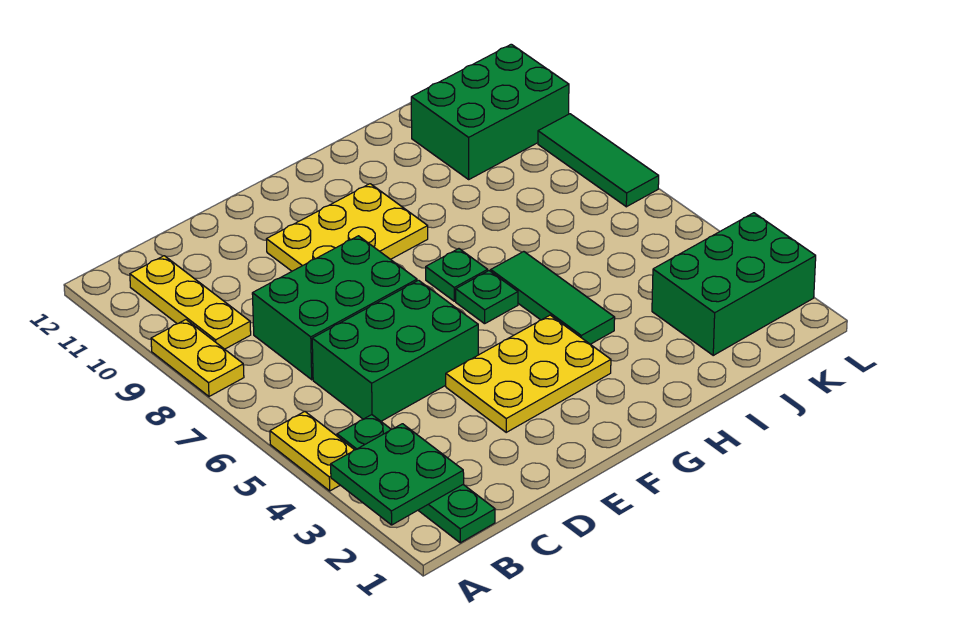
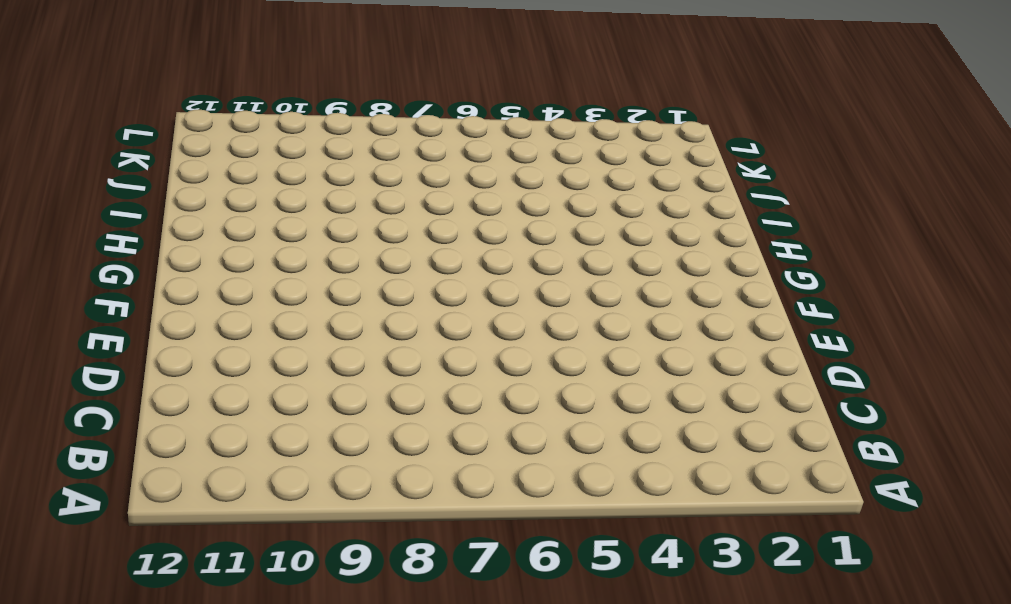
none -> yellow 1x2 plate [270,411,354,491]
none -> yellow 1x2 plate [151,320,244,396]
none -> green 1x4 plate [337,415,495,543]

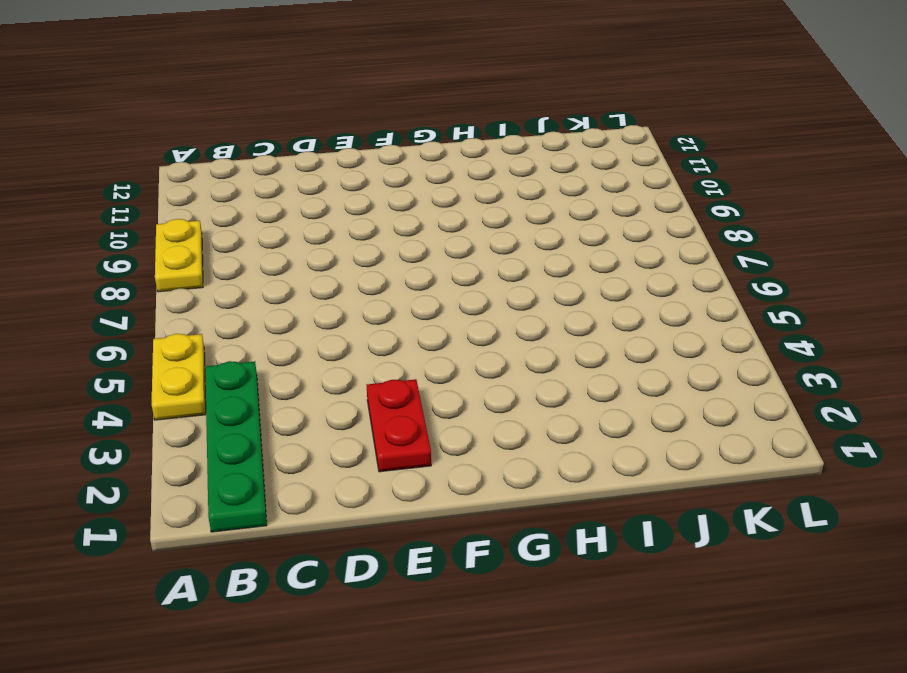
red 1x2 plate [367,379,431,472] -> yellow 2x3 plate [446,315,611,432]
none -> yellow 1x3 plate [130,256,251,349]
none -> green 2x3 brick [312,280,478,421]
none -> green 2x3 brick [252,236,417,380]

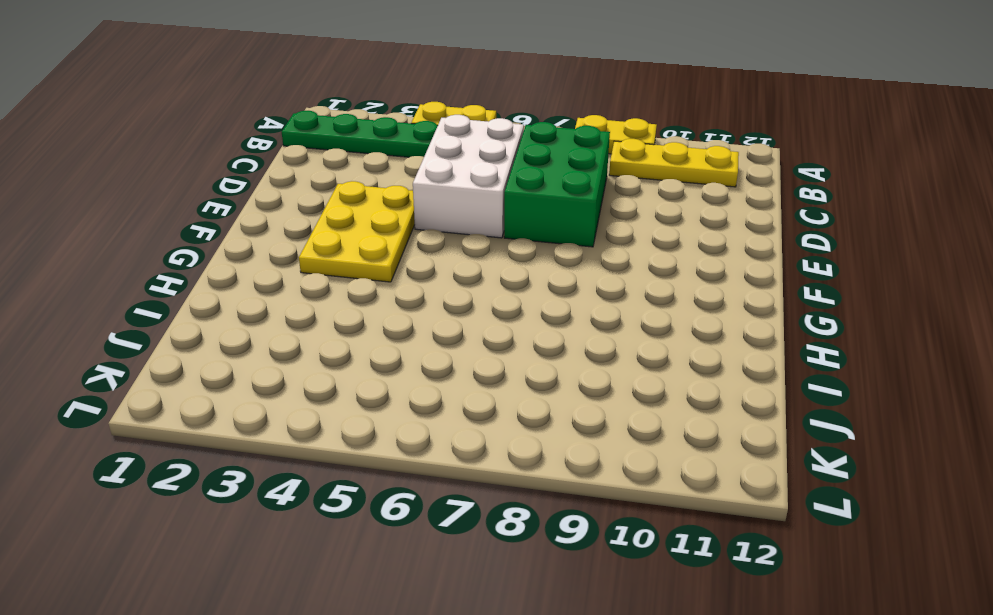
white 2x3 brick [413,115,524,238] -> green 2x3 brick [312,280,478,421]
none -> yellow 2x3 plate [266,184,428,271]
none -> green 1x1 plate [456,271,518,324]
none -> green 1x1 plate [426,249,488,301]

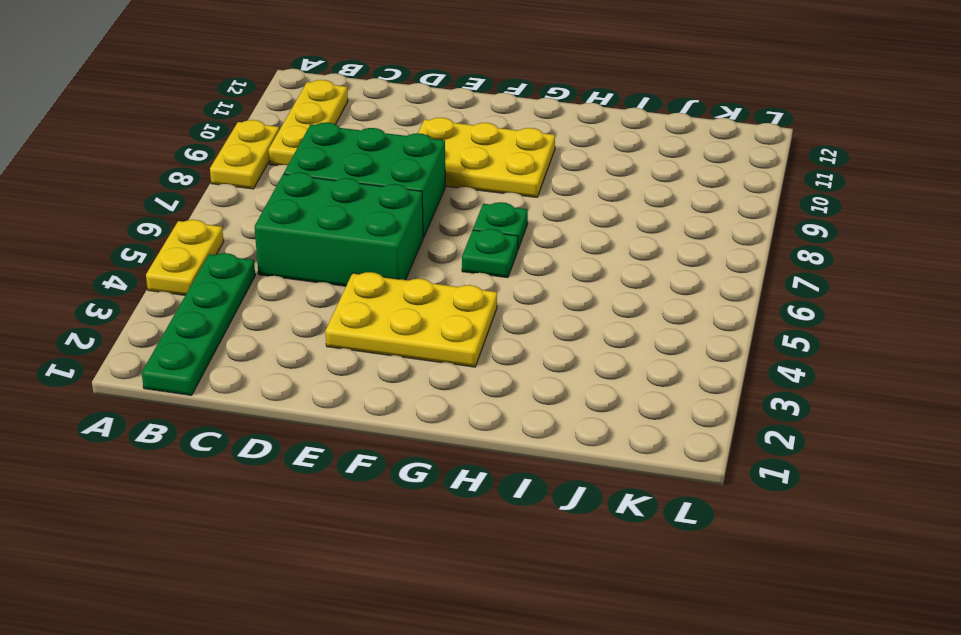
none -> green 1x3 tile [491,252,615,344]
none -> green 2x3 brick [652,213,816,355]
none -> green 2x3 brick [411,44,569,179]

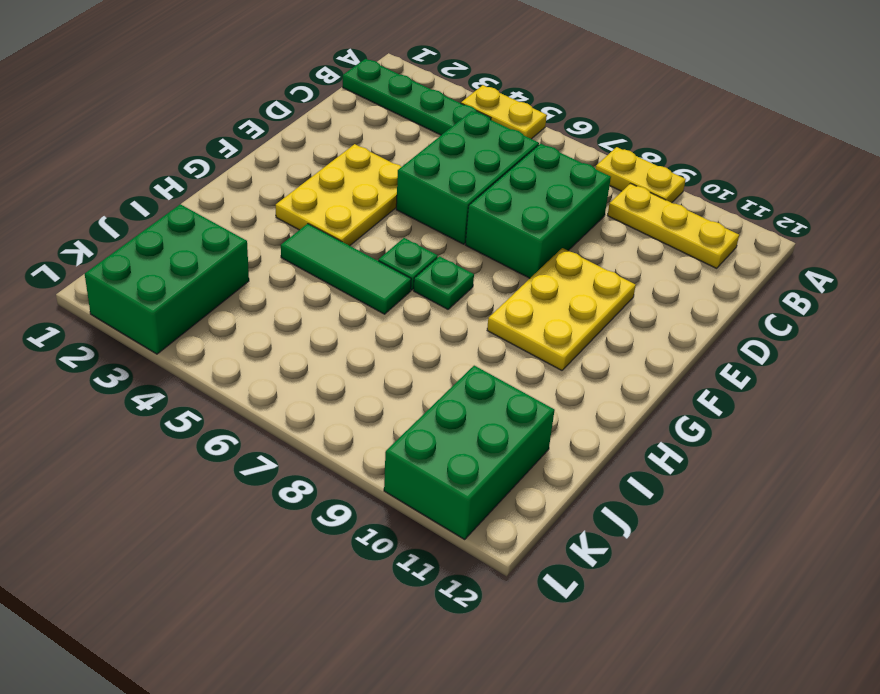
none -> green 1x3 tile [538,114,659,207]
none -> green 2x2 plate [331,424,464,525]

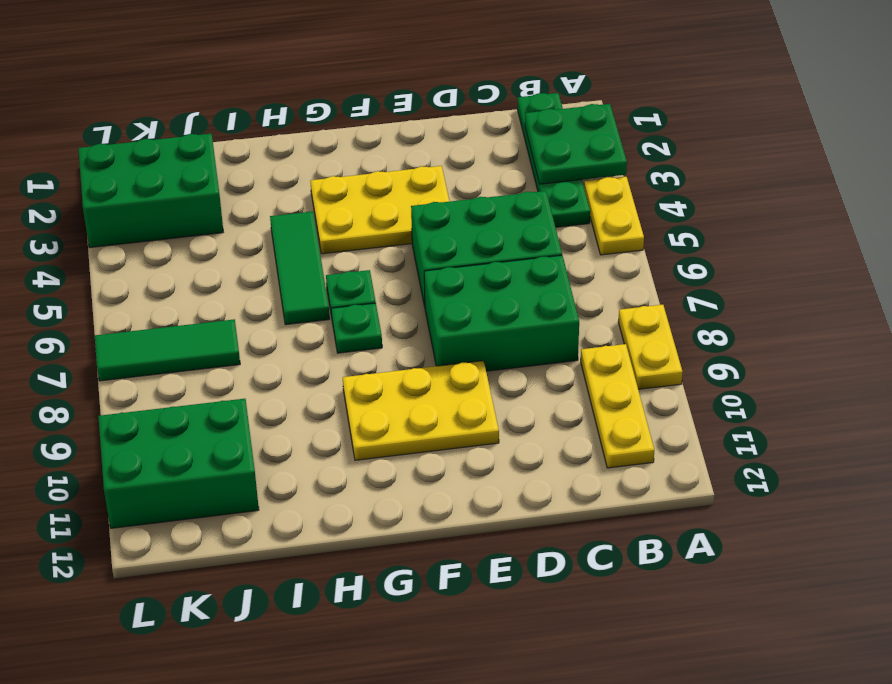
green 1x3 tile [95,319,240,381] -> green 1x3 tile turned to [538,114,659,207]

